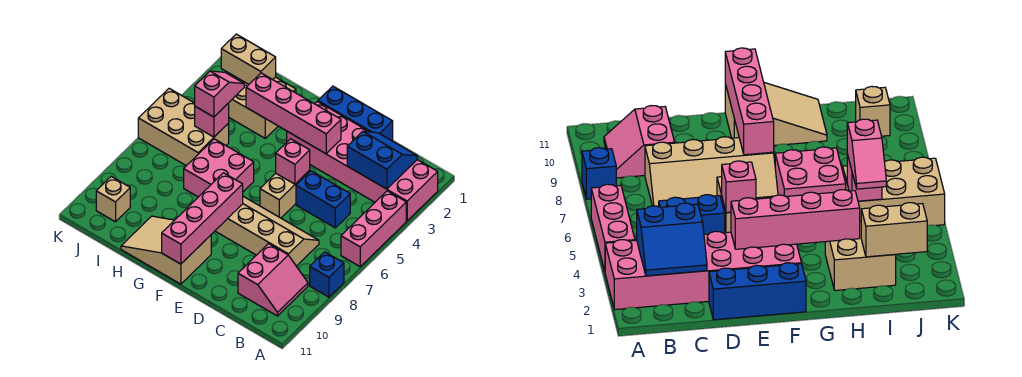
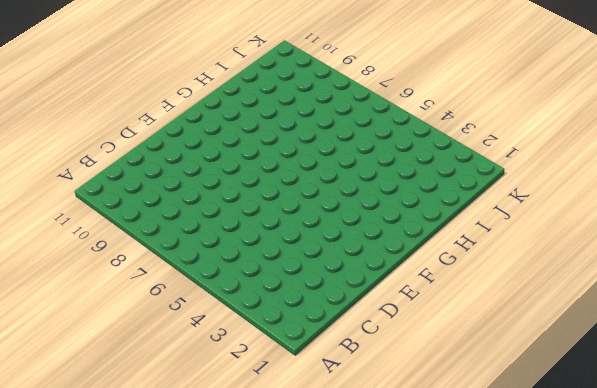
none -> pink 2x6 brick [287,101,438,221]
none -> pink 1x3 brick [341,191,406,267]
none -> blue 1x1 brick [310,252,344,297]

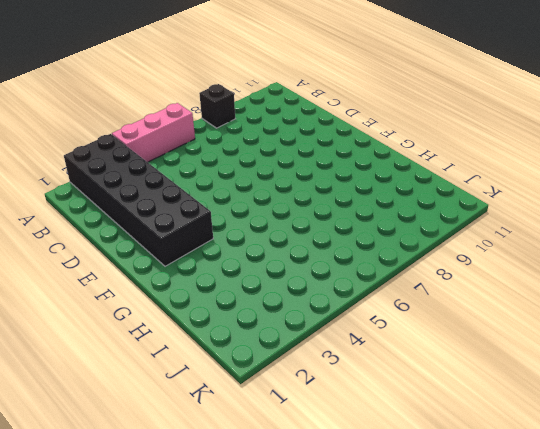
black 2x6 brick [64,134,213,266] -> pink 2x6 brick [287,101,438,221]
black 1x1 brick [199,84,235,128] -> blue 1x1 brick [310,252,344,297]
none -> pink 2x2 slope [238,244,308,316]
none -> blue 1x2 brick [296,171,350,228]
none -> tan 2x4 slope [215,196,319,266]

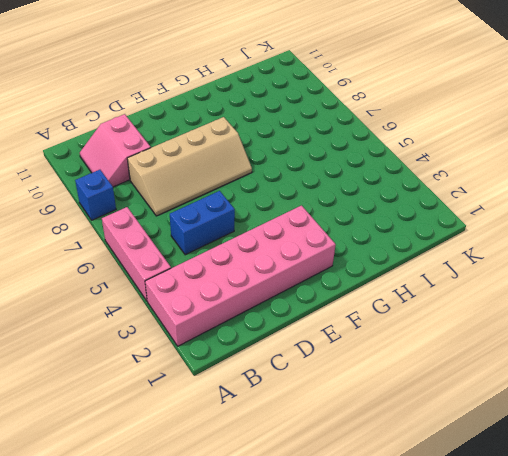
none -> blue 1x3 brick [318,86,393,141]
none -> tan 1x2 brick [260,170,310,218]
none -> tan 2x3 slope [121,216,211,284]

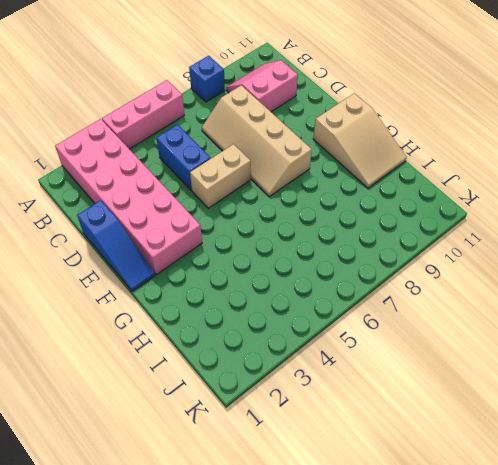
blue 1x3 slope [77,200,155,291] -> blue 1x3 brick [318,86,393,141]
none -> pink 2x2 brick [184,139,254,197]
none -> tan 2x2 brick [229,77,296,138]
none -> tan 2x3 brick [138,88,229,166]

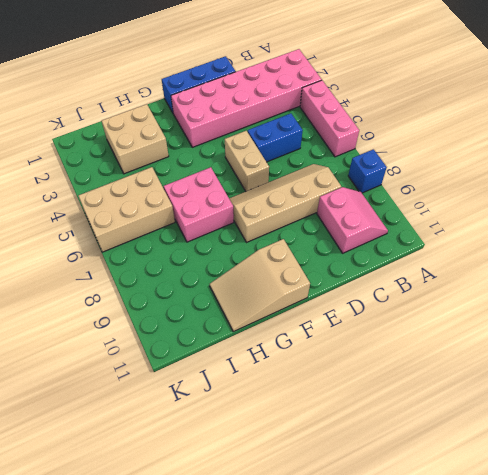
none -> tan 1x1 brick [96,177,130,222]
none -> blue 2x2 slope [347,131,417,189]
none -> pink 1x4 brick [246,73,341,154]

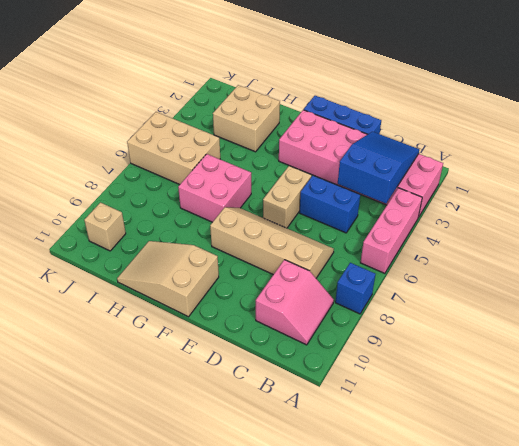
blue 2x3 slope [338,132,419,204] -> blue 2x2 slope [347,131,417,189]
none -> pink 1x4 brick [246,73,341,154]
none -> pink 1x1 brick [276,139,310,184]
none -> pink 1x4 brick [162,173,243,264]

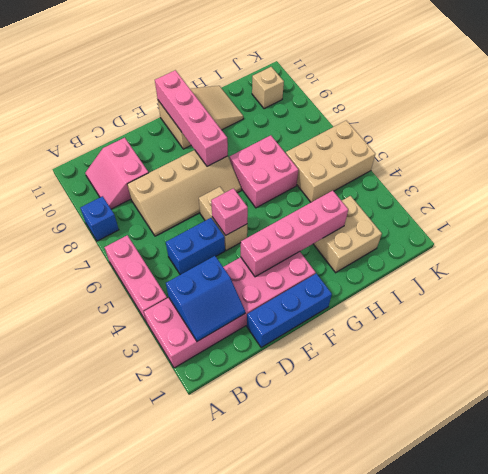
none -> tan 1x2 brick [221,34,276,84]
none -> pink 1x1 brick [195,103,229,137]
none -> pink 1x2 slope [195,71,244,117]

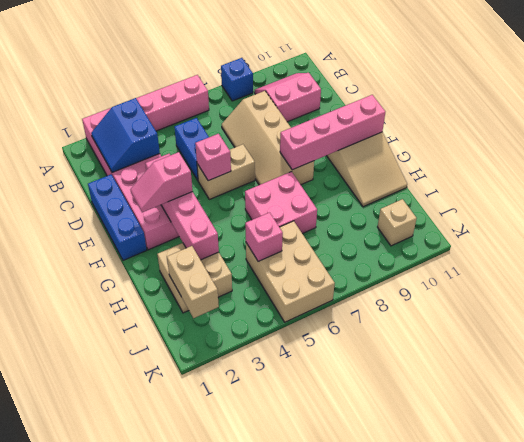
pink 1x2 slope [131,152,193,212] -> pink 1x2 slope moved to [195,71,244,117]

